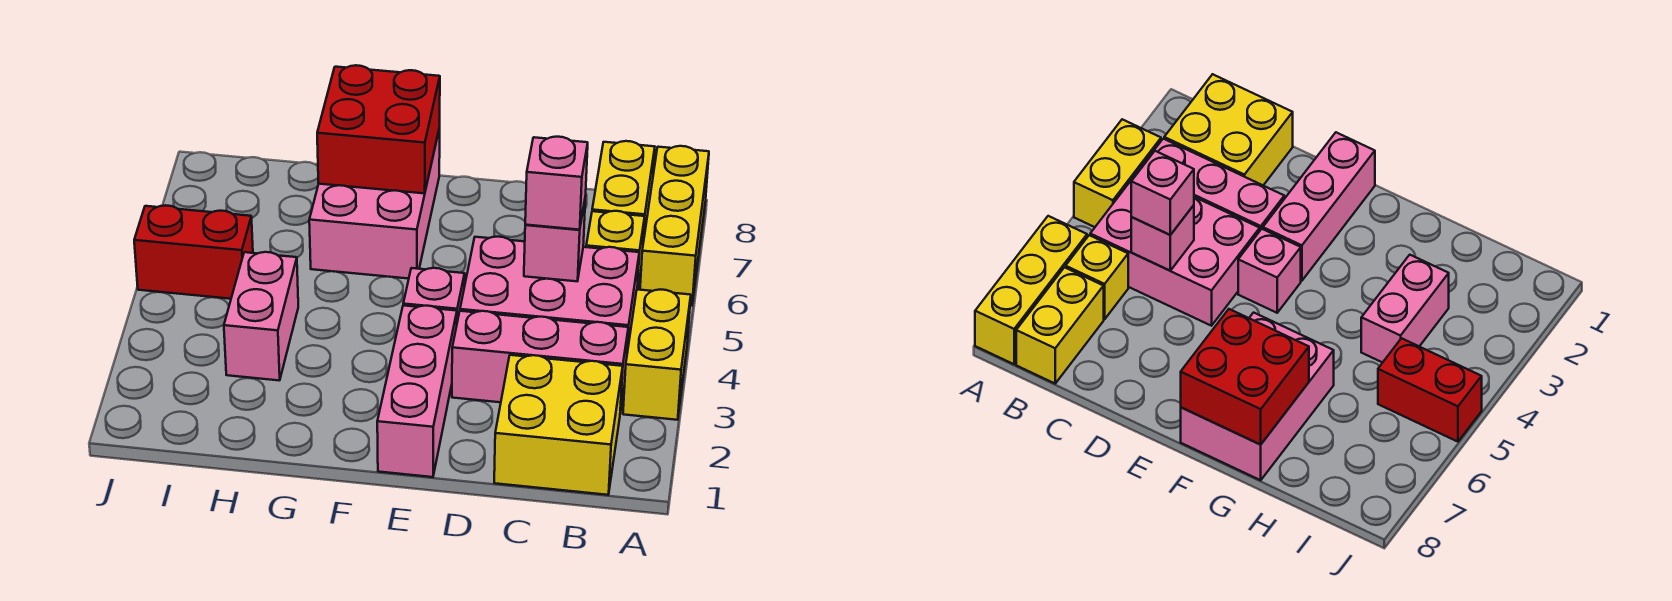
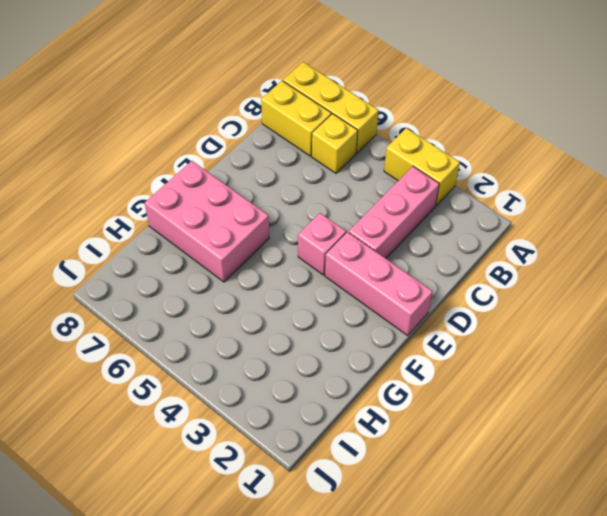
none -> yellow 2x2 brick [494,355,623,495]
none -> pink 2x3 brick [460,237,639,352]
none -> pink 1x2 brick [224,252,298,381]

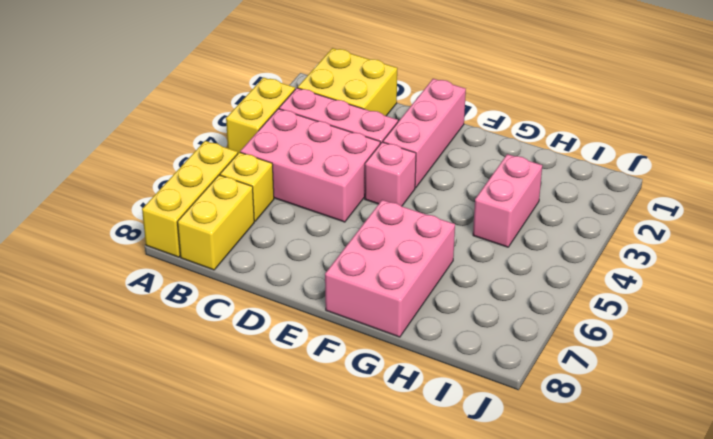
none -> red 1x2 brick [134,205,253,299]
none -> pink 1x1 brick [524,196,586,281]
none -> red 2x2 brick [317,65,440,193]

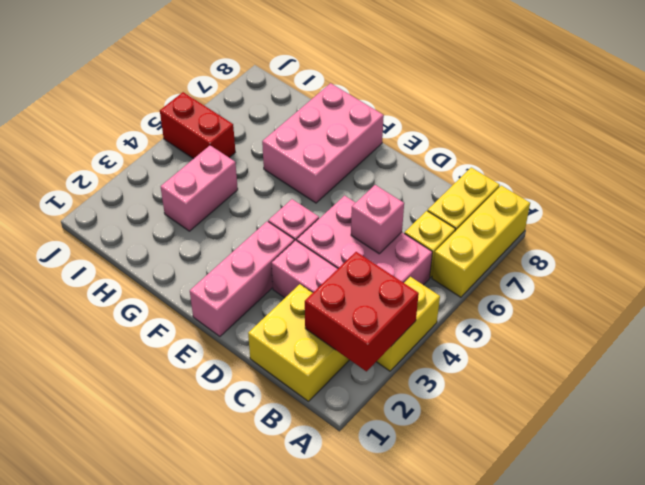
red 2x2 brick [305,252,419,371] -> red 2x2 brick moved to [317,65,440,193]
none -> pink 1x1 brick [525,137,588,230]

